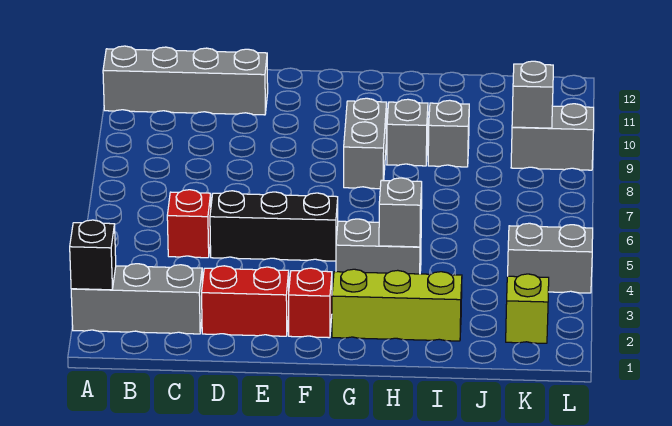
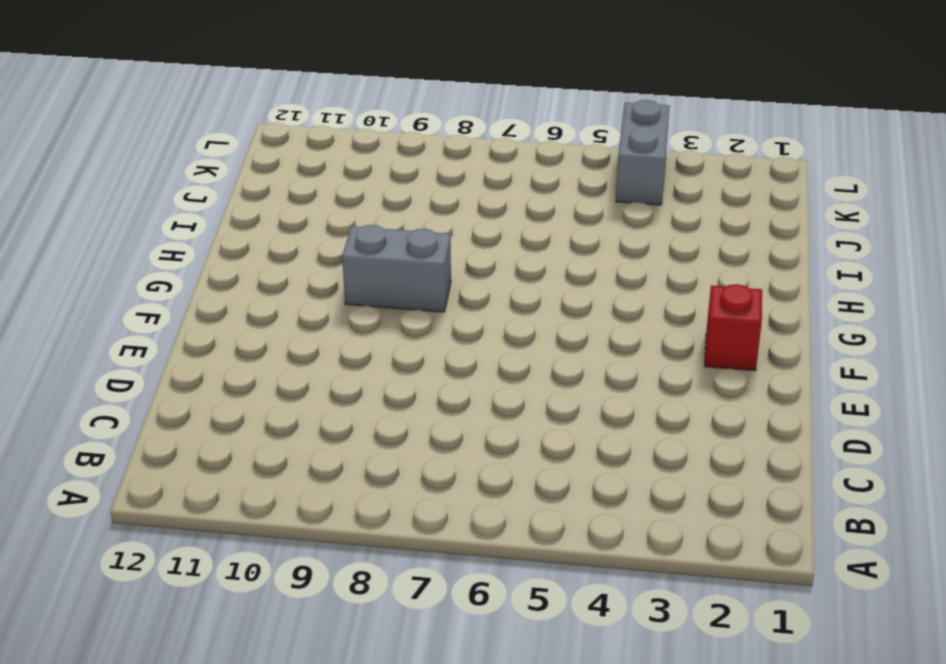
none -> grey 1x3 brick [71,264,202,334]
none -> grey 1x4 brick [103,46,268,115]
none -> red 1x1 brick [167,190,211,258]

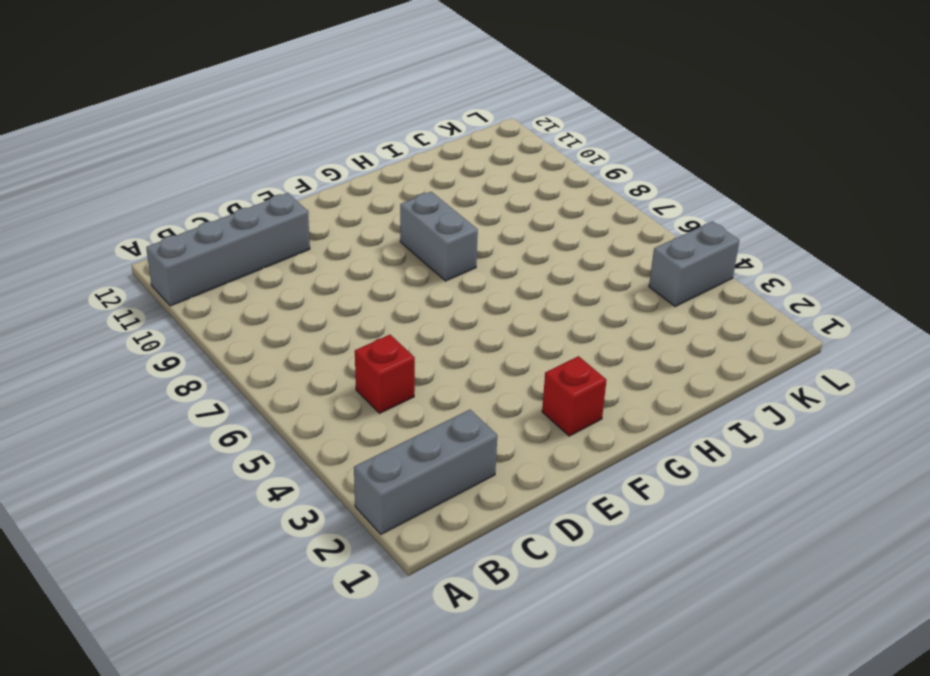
none -> red 1x2 brick [202,266,289,336]
none -> black 1x3 brick [210,191,338,261]
none -> lime 1x3 brick [332,269,462,341]

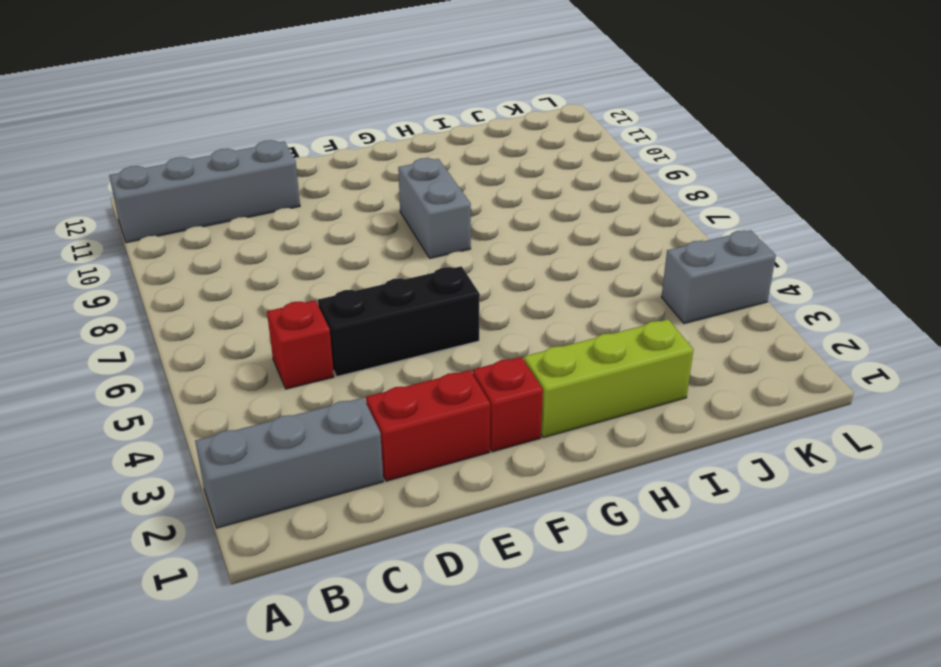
none -> grey 1x2 brick [336,219,421,274]
none -> grey 1x1 brick [387,99,428,166]
none -> grey 1x1 brick [428,100,469,167]

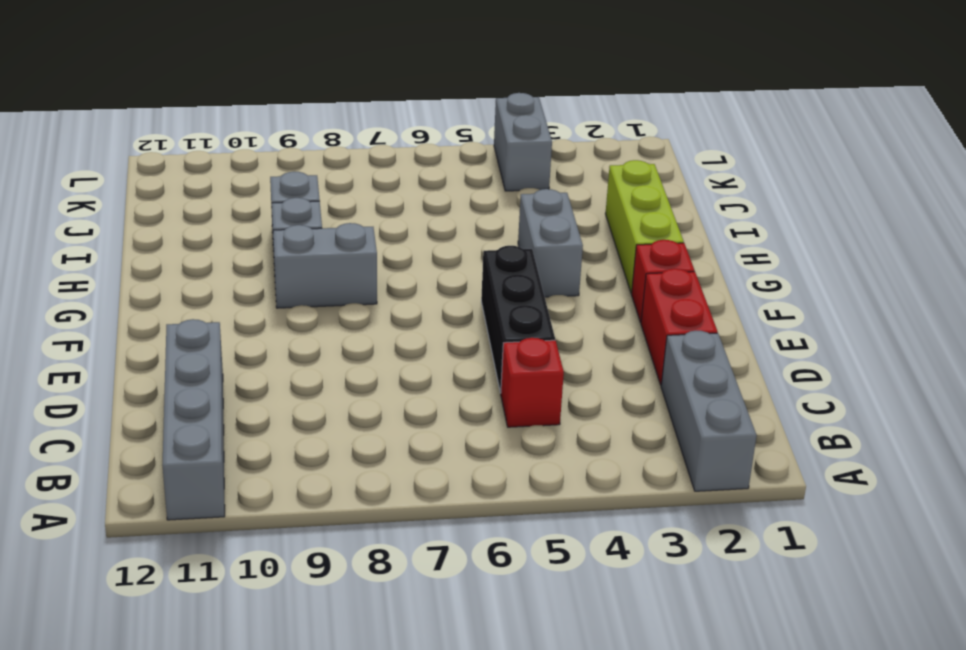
none -> lime 1x1 brick [506,274,549,343]
none -> grey 1x2 brick [511,104,594,170]
none -> black 1x1 brick [70,220,116,290]

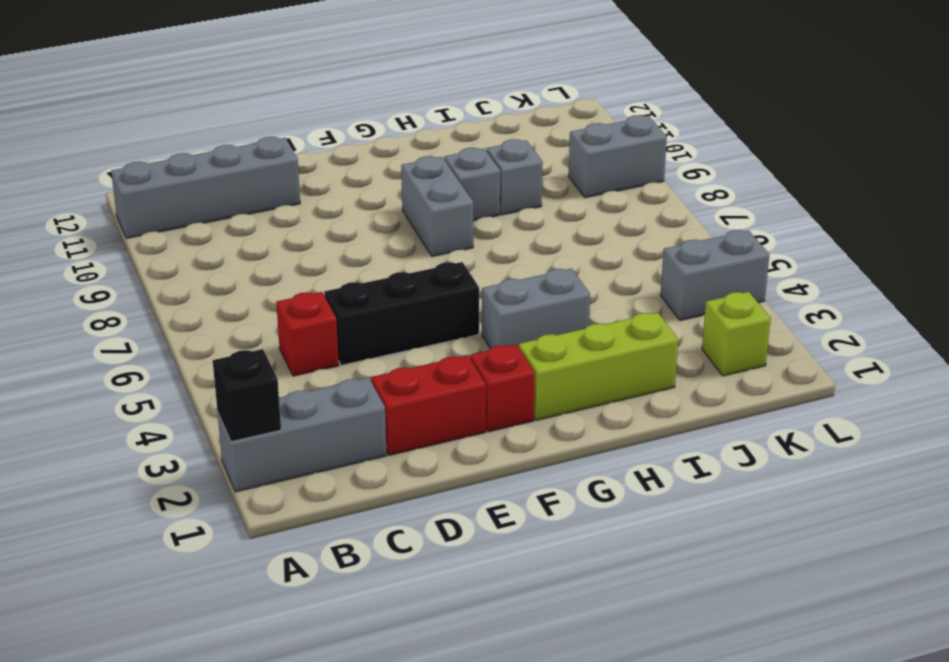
none -> grey 1x1 brick [379,178,422,247]
none -> grey 1x1 brick [512,61,553,128]

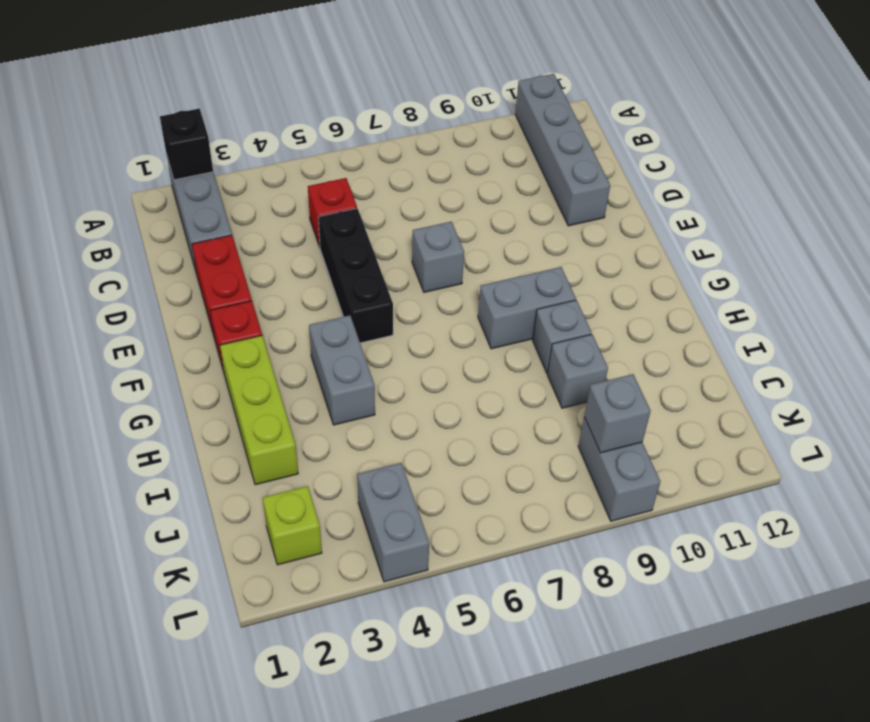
grey 1x1 brick [412,222,464,292] -> grey 1x1 brick moved to [379,178,422,247]

